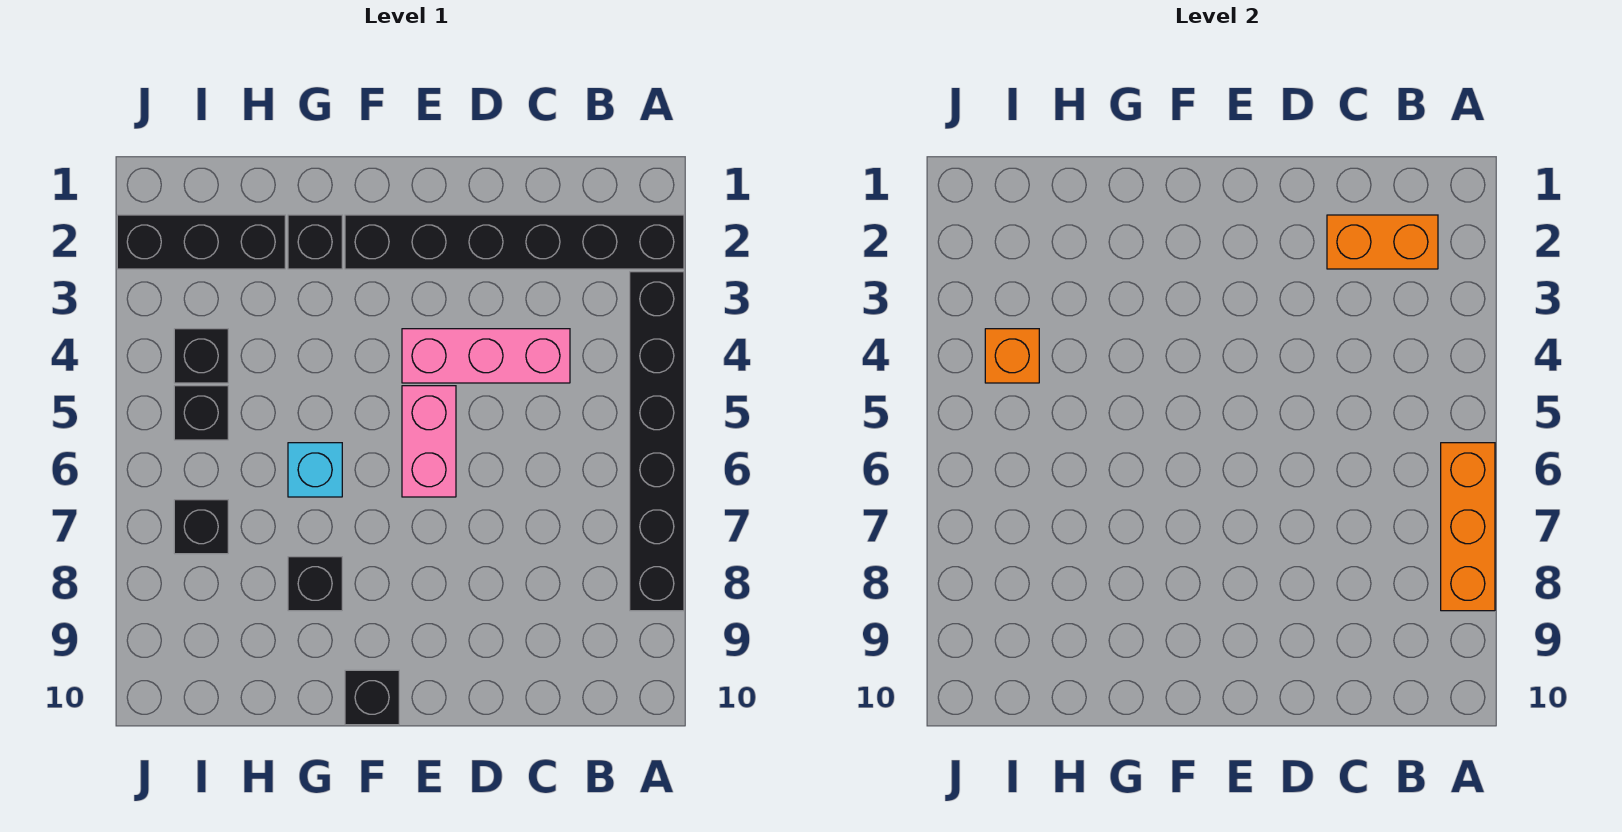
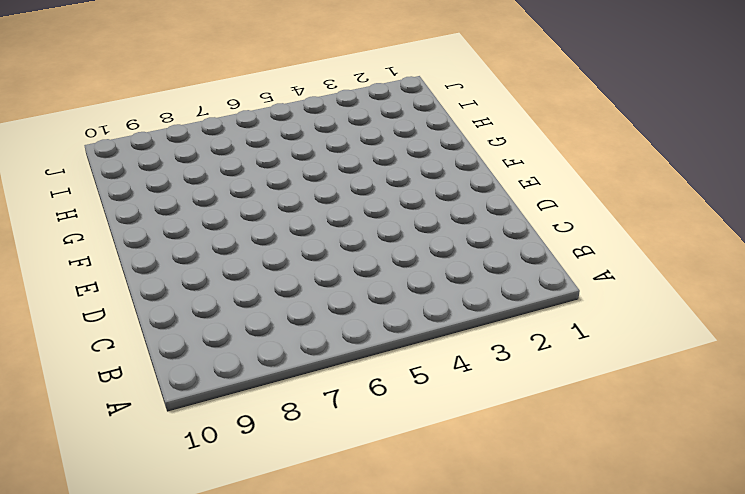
none -> black 1x6 brick [345,215,684,269]
none -> black 1x6 brick [630,272,684,611]
none -> pink 1x3 brick [402,329,570,383]

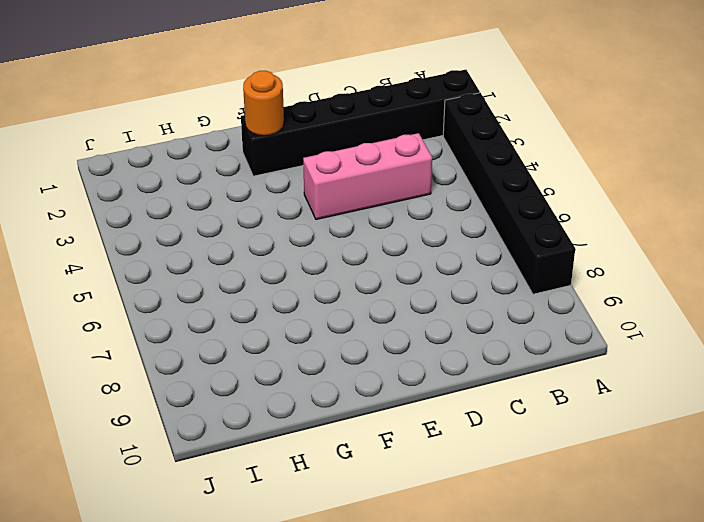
orange 1x1 round brick [243,71,284,136] -> none
none -> pink 1x2 brick [402,386,456,497]
none -> black 1x1 brick [345,670,399,725]
none -> black 1x1 brick [288,215,342,269]

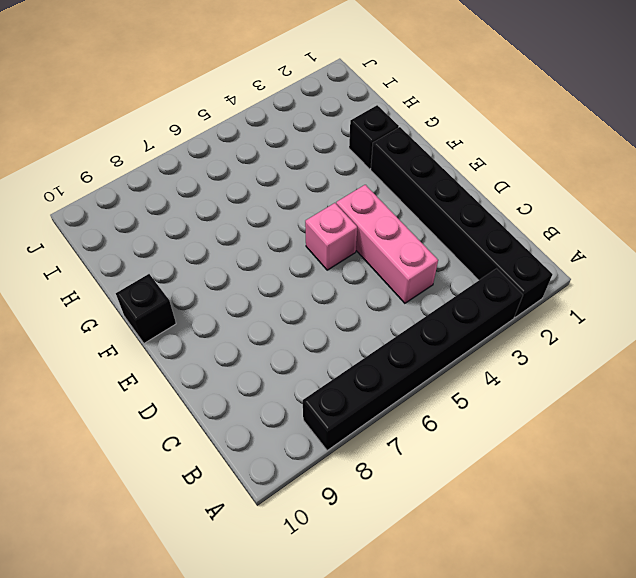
pink 1x1 brick [305,203,357,270] -> pink 1x2 brick [402,386,456,497]
none -> cyan 1x1 brick [288,443,342,497]
none -> black 1x1 brick [288,557,342,611]
none -> black 1x3 brick [117,215,285,269]

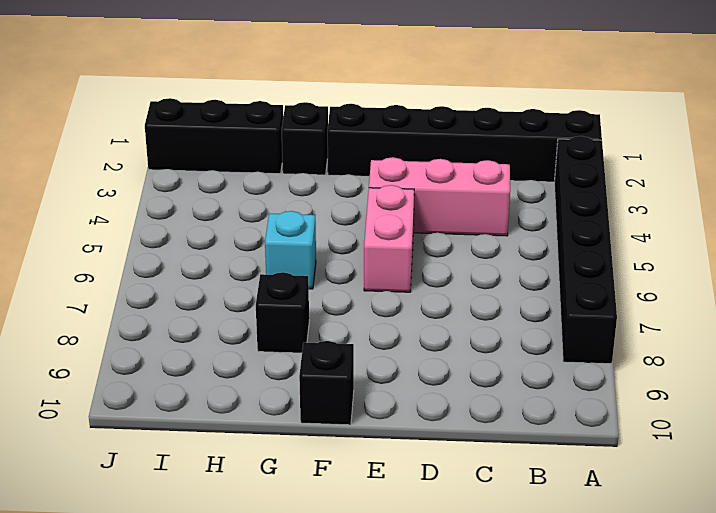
none -> black 1x1 brick [174,329,228,383]
none -> black 1x1 brick [174,386,228,440]
none -> black 1x1 brick [174,500,228,554]

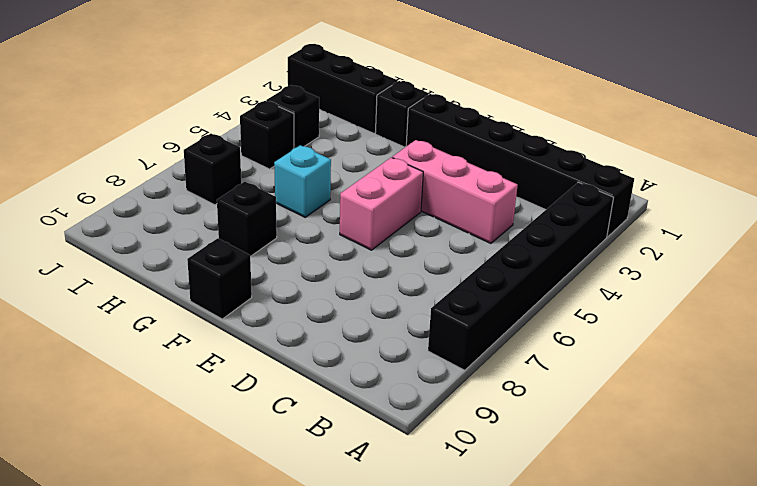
none -> orange 1x3 brick [1441,443,1495,611]
none -> orange 1x2 brick [1327,215,1438,269]
none -> orange 1x1 brick [985,329,1039,383]

